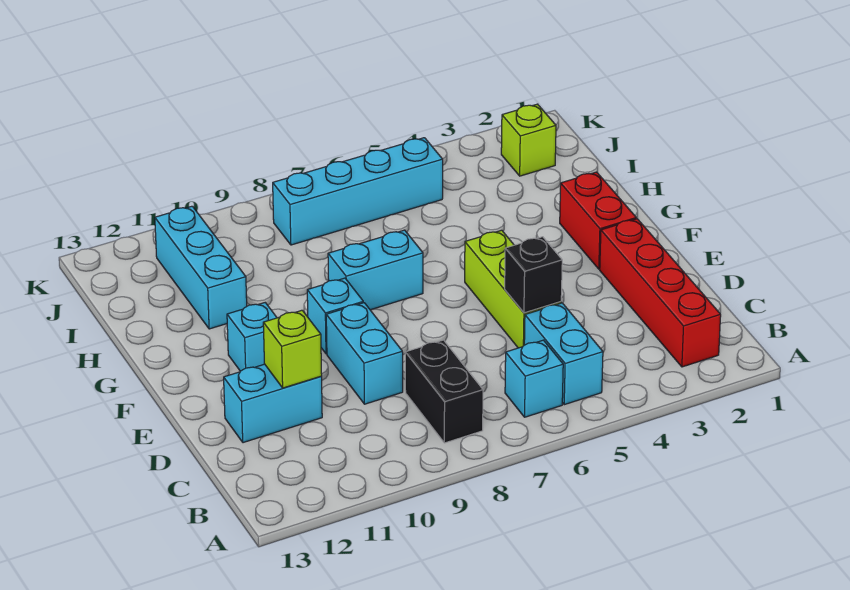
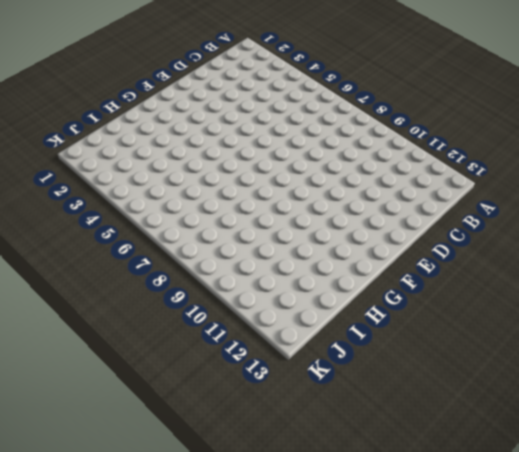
none -> red 1x4 brick [600,219,721,367]
none -> cyan 1x2 brick [524,303,603,405]
none -> cyan 1x1 brick [505,340,563,417]

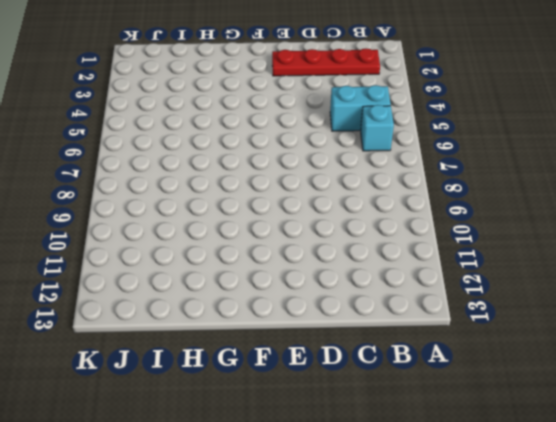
red 1x4 plate [272,49,380,76] -> red 1x4 brick [600,219,721,367]
none -> black 1x2 brick [405,340,483,443]
none -> lime 1x3 brick [465,230,561,348]
none -> cyan 1x2 brick [326,303,403,404]

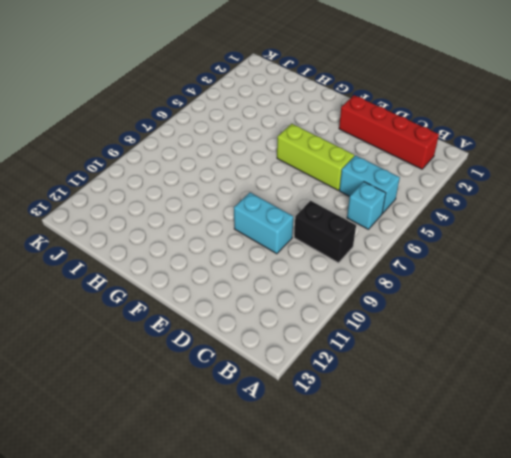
none -> cyan 1x2 brick [224,364,322,443]
none -> red 1x2 brick [560,172,636,269]
none -> cyan 1x1 brick [307,278,363,354]

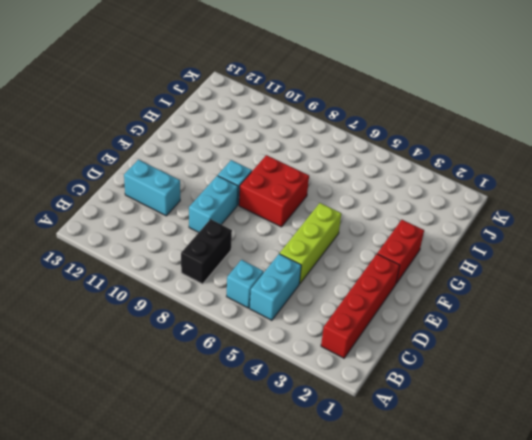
red 2x2 brick [239,155,309,227] -> cyan 1x2 brick [328,230,423,310]
none -> cyan 1x1 brick [227,303,277,371]
none -> cyan 1x3 brick [155,206,247,329]
none -> lime 1x1 brick [501,104,556,176]

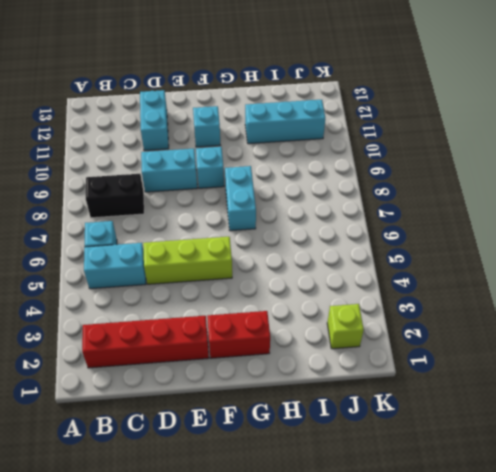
none -> cyan 1x4 brick [273,138,443,245]
none -> black 1x1 brick [505,237,562,313]
none -> lime 1x1 brick [263,310,322,388]

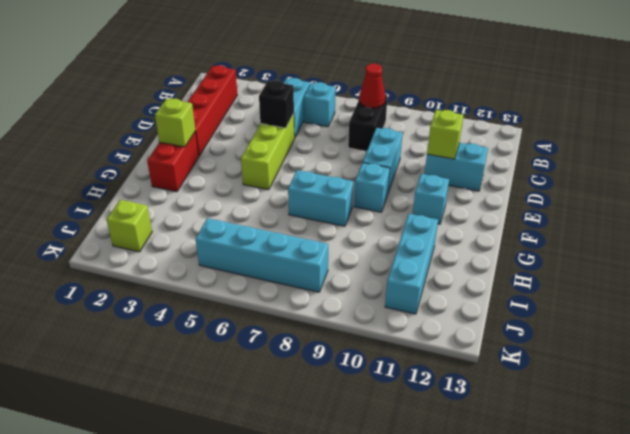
red 1x1 cone [359,64,385,108] -> none
lime 1x1 brick [155,99,195,147] -> none

